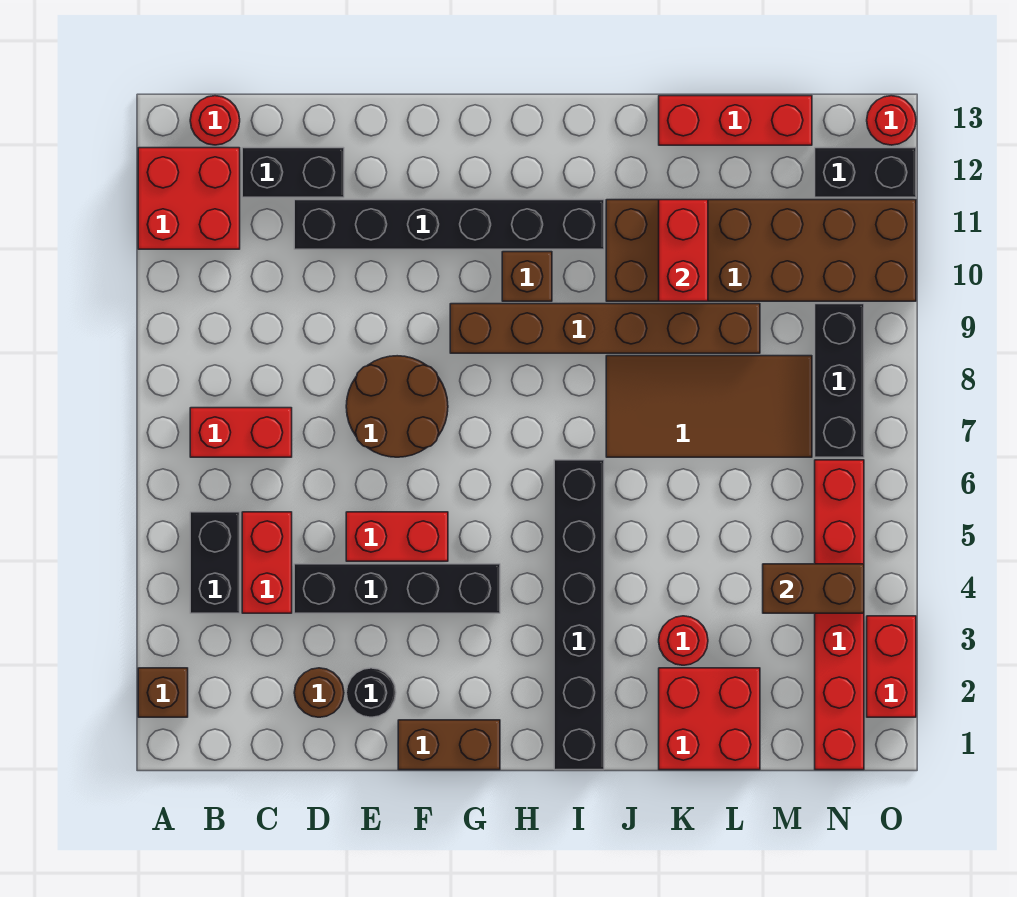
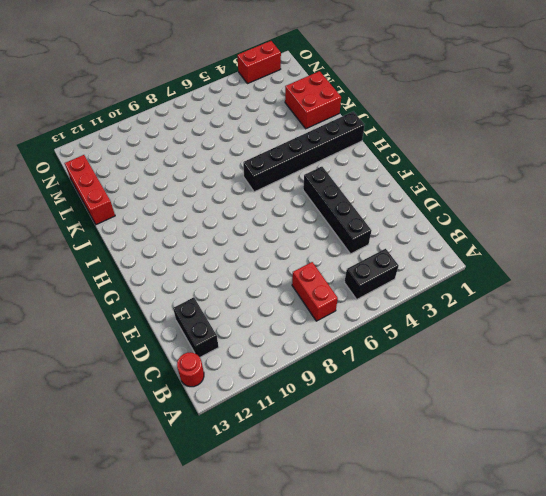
none -> brown 1x1 brick [138,668,188,717]
none -> red 2x2 brick [138,148,240,249]
none -> red 1x2 brick [242,512,292,613]

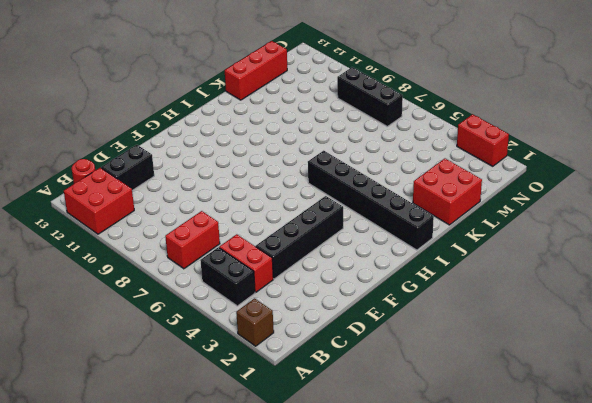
none -> brown 1x1 round brick [294,668,344,717]
none -> black 1x6 brick [294,200,604,249]
none -> black 1x1 round brick [346,668,396,717]

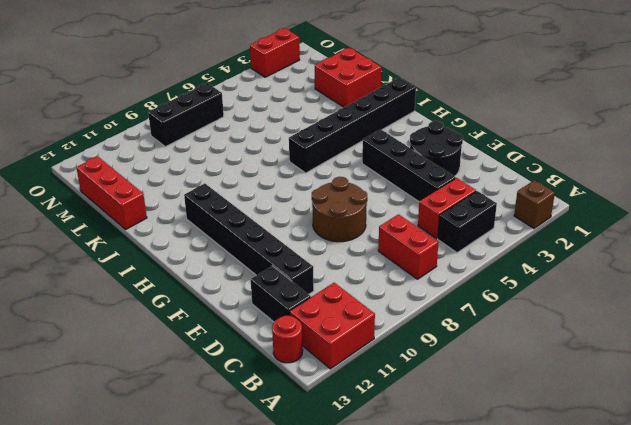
black 2x2 round brick [410,121,463,176] -> black 1x1 round brick [346,668,396,717]
none -> brown 1x1 round brick [294,668,344,717]
none -> red 1x2 brick [346,512,448,561]
none -> brown 1x2 brick [398,720,500,770]

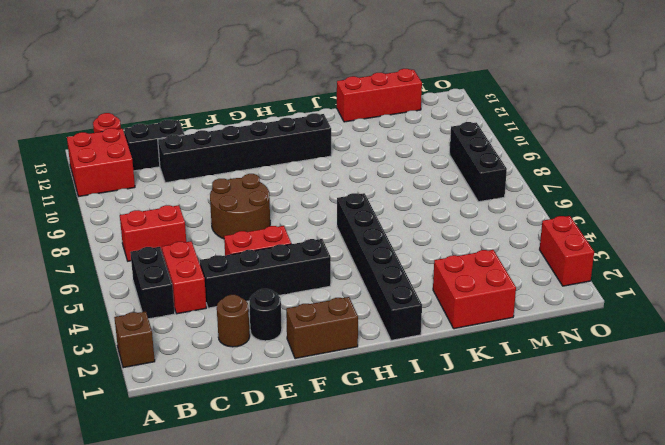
none -> brown 1x6 brick [450,304,760,353]
none -> brown 1x1 brick [502,252,552,301]
none -> brown 2x4 tile [606,356,812,457]

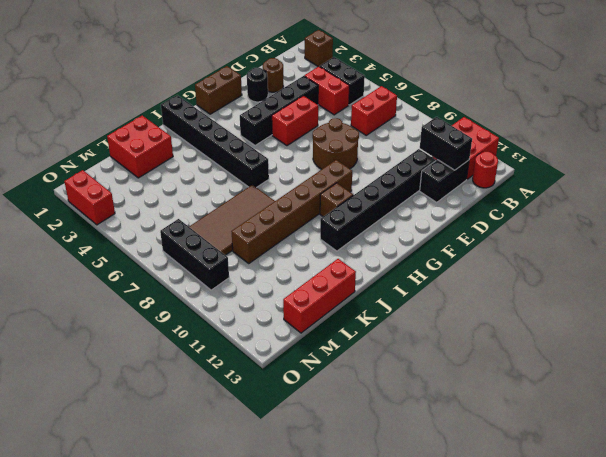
black 1x2 brick [420,117,472,170] -> black 1x2 brick turned to [815,148,916,197]
none -> brown 2x6 brick [606,200,916,301]
none -> red 1x1 round brick [659,616,708,665]
none -> red 1x6 brick [815,460,864,770]

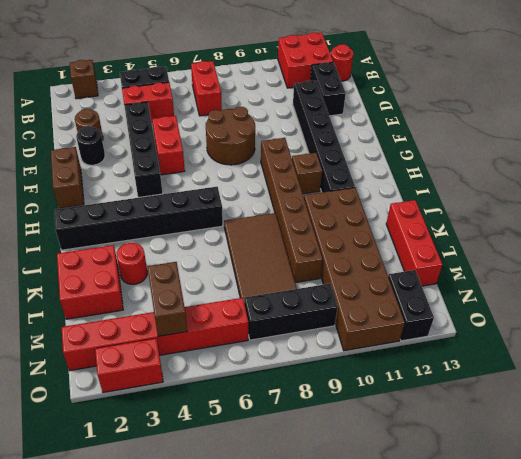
none -> red 1x1 round brick [867,96,916,145]
none -> red 1x2 brick [659,200,708,301]

